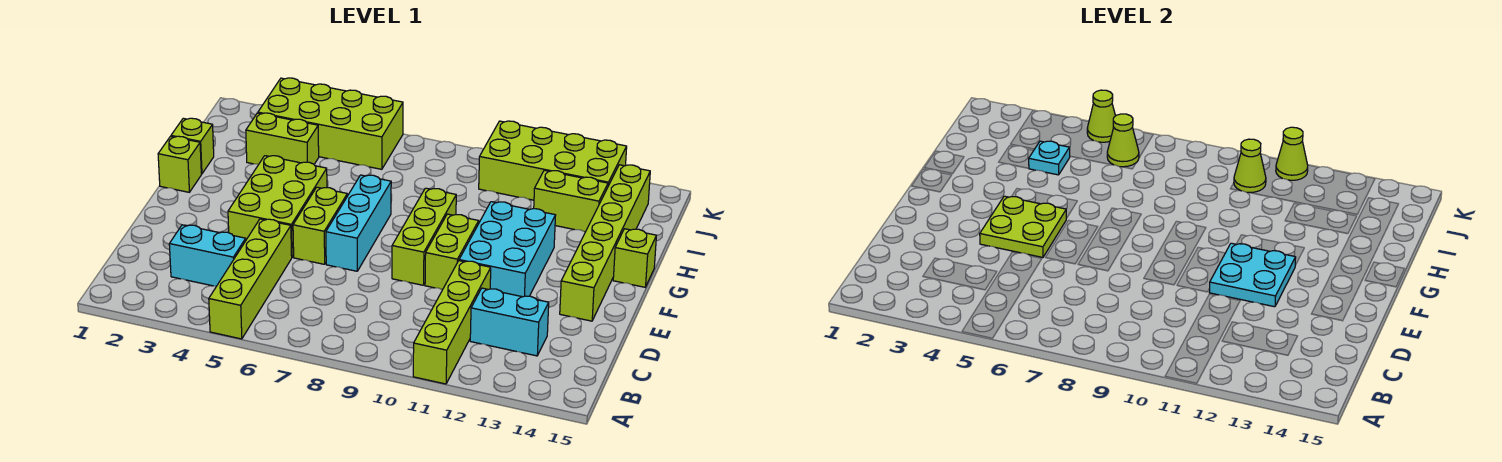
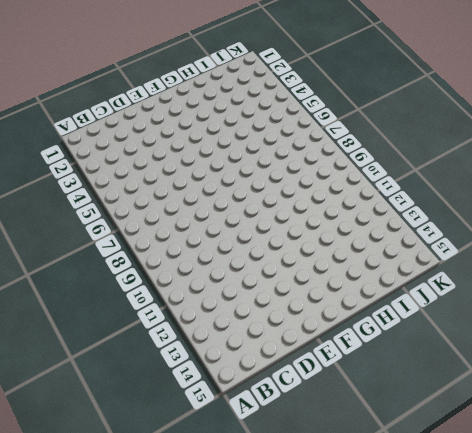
none -> lime 1x4 brick [209,219,292,339]
none -> lime 1x4 brick [413,261,491,384]
none -> cyan 1x2 brick [169,225,246,286]

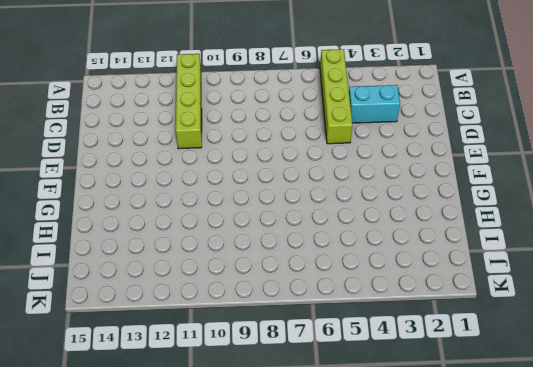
none -> cyan 1x2 brick [470,288,549,356]
none -> lime 2x3 brick [228,156,327,257]
none -> lime 1x2 brick [293,187,347,264]

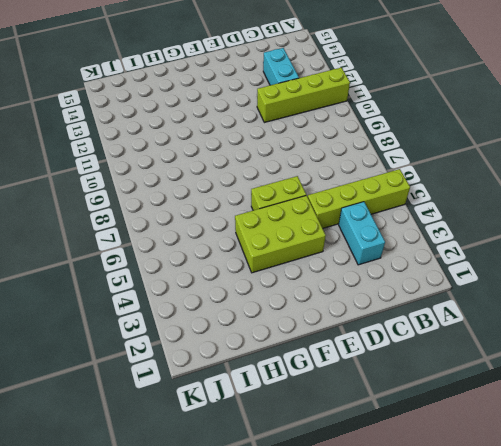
none -> cyan 1x3 brick [326,175,391,271]
none -> lime 1x3 brick [392,188,456,285]
none -> lime 1x2 brick [425,214,479,290]

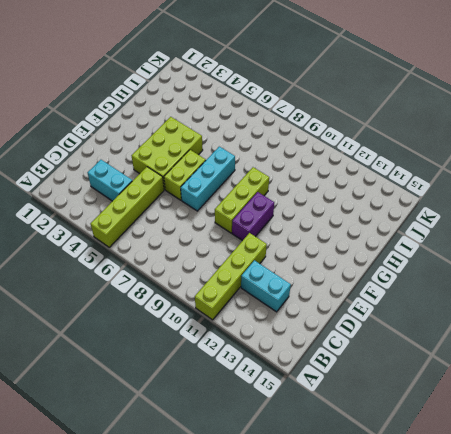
purple 1x2 brick [232,192,274,241] -> lime 1x2 brick [425,214,479,290]
none -> cyan 2x3 brick [459,202,556,297]
none -> lime 1x6 brick [560,165,650,321]
none -> lime 1x1 brick [158,136,201,192]

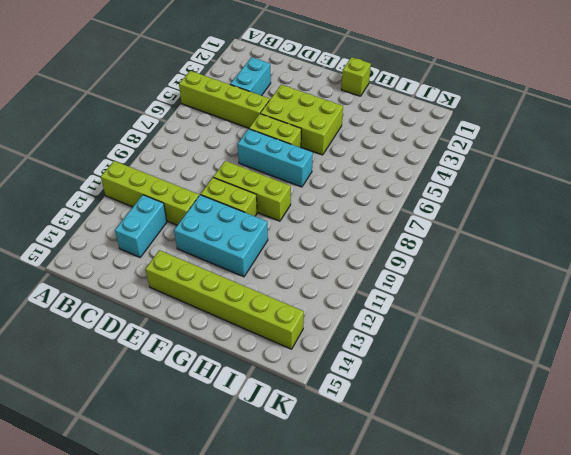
none -> lime 1x1 brick [613,229,656,287]
none -> lime 1x1 brick [171,118,214,174]
none -> lime 1x2 brick [246,113,319,164]

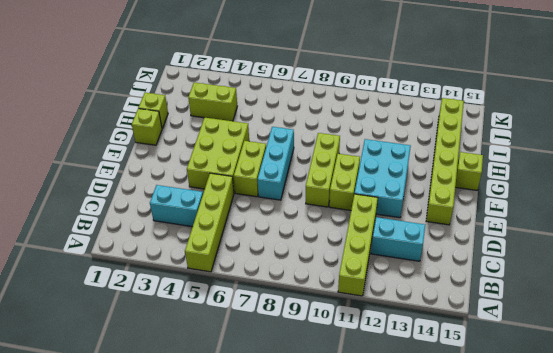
none -> lime 1x2 brick [534,170,608,232]
none -> lime 2x4 brick [258,78,403,169]
none -> lime 2x4 brick [479,121,627,200]

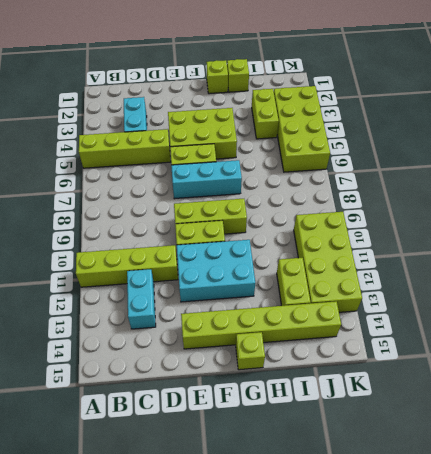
none -> lime 2x2 plate [980,196,1066,257]
none -> cyan 2x2 plate [1209,243,1296,307]
none -> cyan 1x1 plate [1029,141,1070,175]

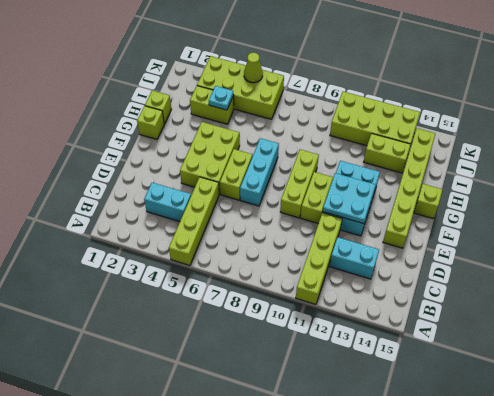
none -> lime 2x2 plate [980,196,1066,257]
none -> lime 1x1 cone [1107,114,1139,167]
none -> lime 1x1 cone [1234,139,1266,193]

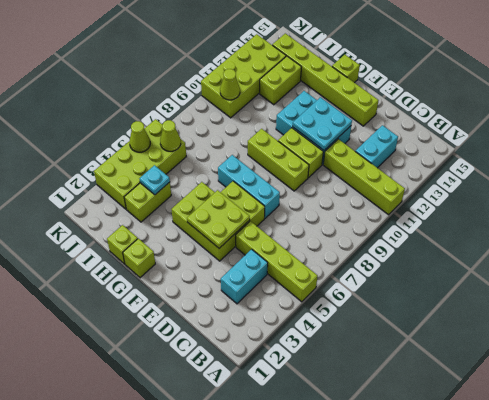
none -> lime 1x1 cone [1276,127,1308,180]

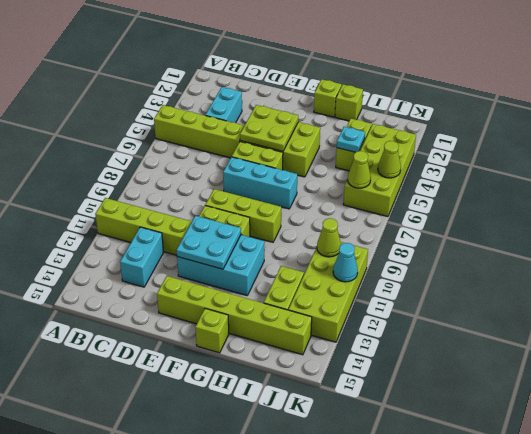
cyan 1x1 cone [333,243,358,282] -> lime 1x1 cone [1276,127,1308,180]

